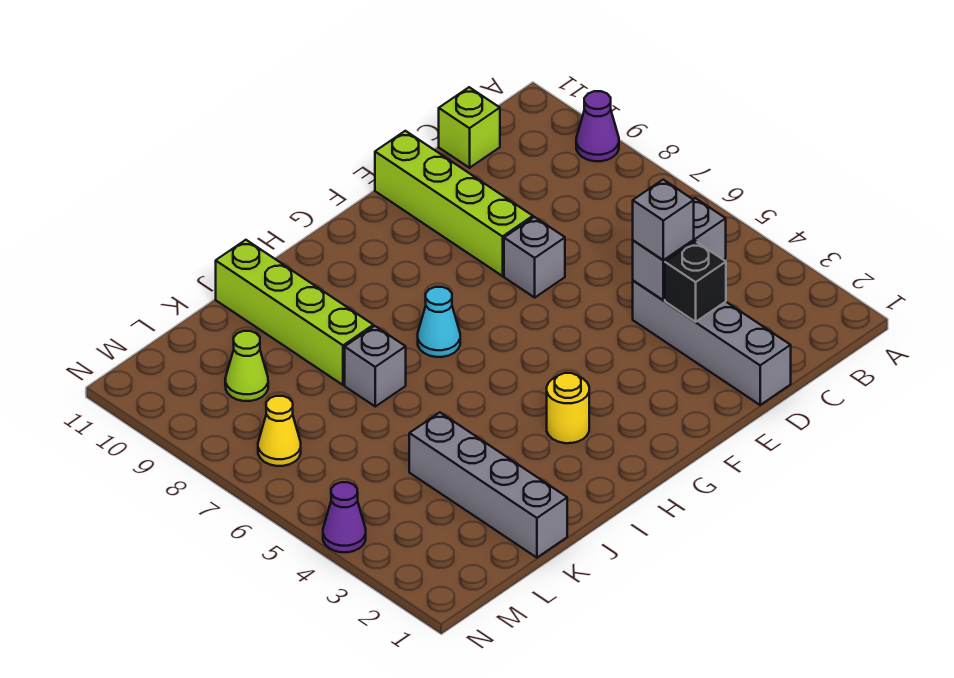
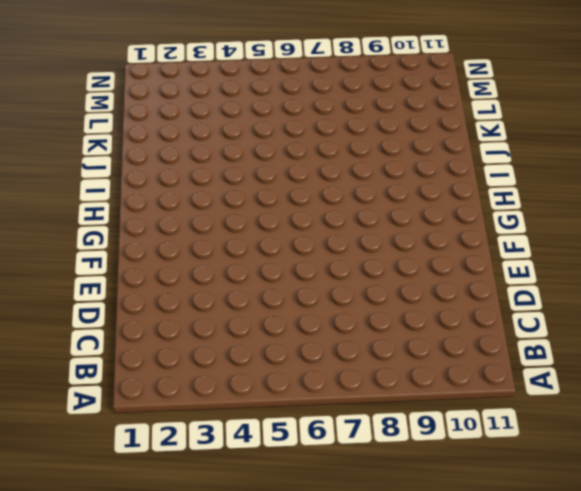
none -> purple 1x1 cone [576,91,619,161]
none -> lime 1x1 brick [439,87,500,168]
none -> grey 1x4 brick [633,281,791,405]

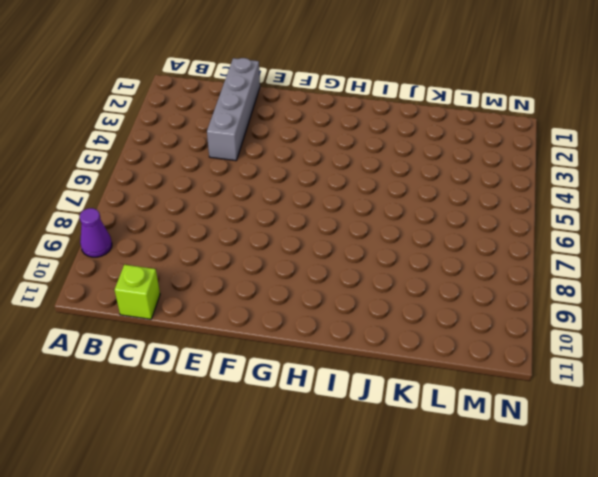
none -> grey 1x1 brick [504,217,565,297]
none -> lime 1x4 brick [375,131,533,276]
none -> yellow 1x1 round brick [547,373,589,443]

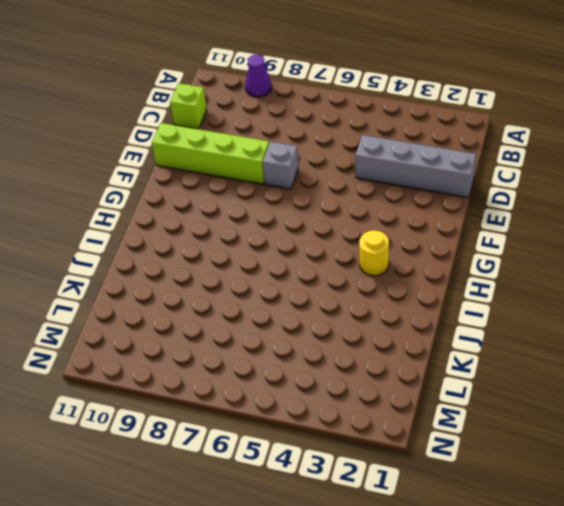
none -> cyan 1x1 cone [418,287,460,357]
none -> grey 1x1 brick [345,326,406,406]
none -> lime 1x4 brick [216,240,373,385]

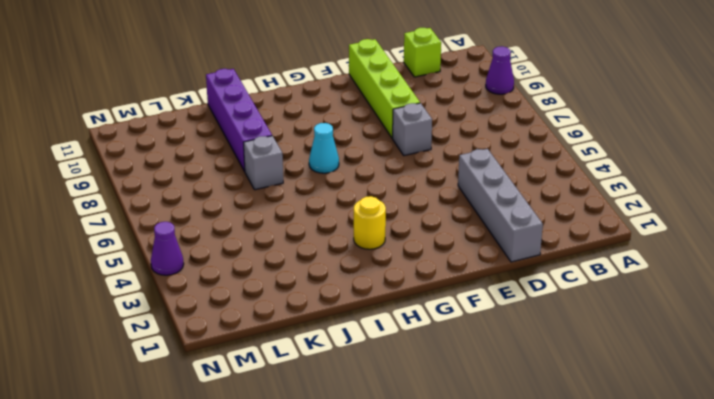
purple 1x4 brick [206,69,272,171] -> lime 1x4 brick [216,240,373,385]
none -> grey 1x4 brick [409,412,567,558]
none -> lime 1x1 cone [225,331,268,401]
none -> yellow 1x1 cone [258,396,301,466]

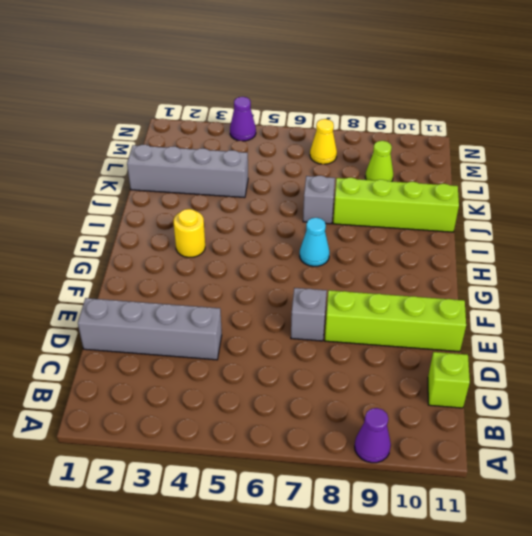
none -> grey 1x2 brick [633,198,726,300]
none -> black 1x1 brick [665,241,726,322]
none -> grey 1x1 brick [633,180,694,260]

